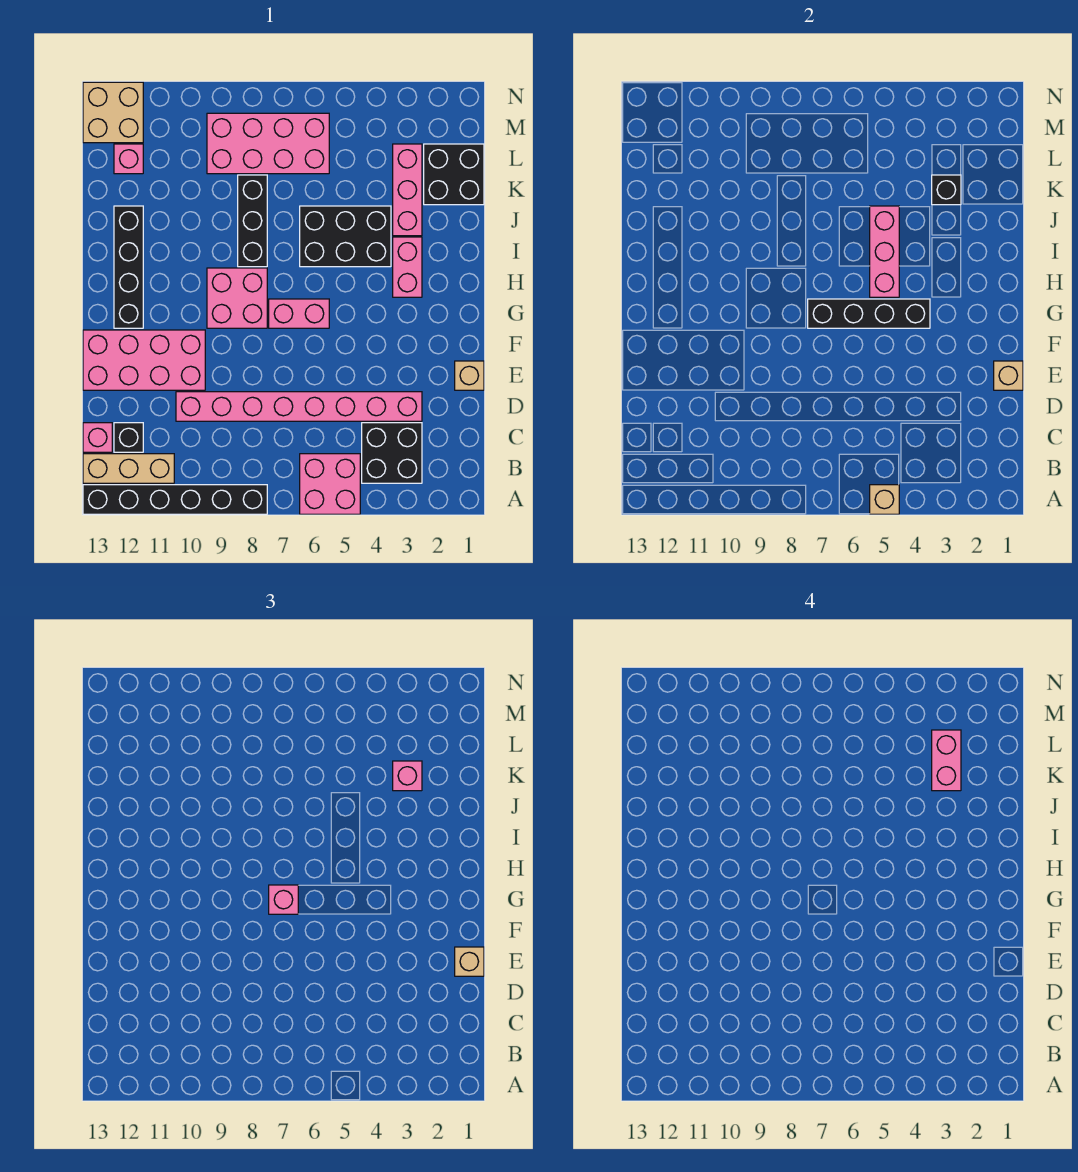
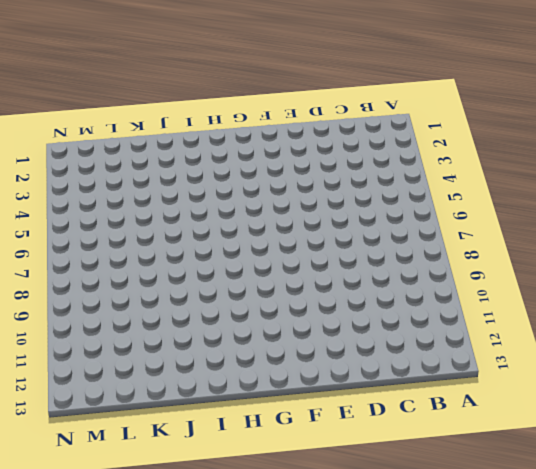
none -> pink 2x2 brick [300,454,360,514]
none -> black 1x6 brick [83,485,267,514]
none -> black 2x2 brick [362,423,422,483]

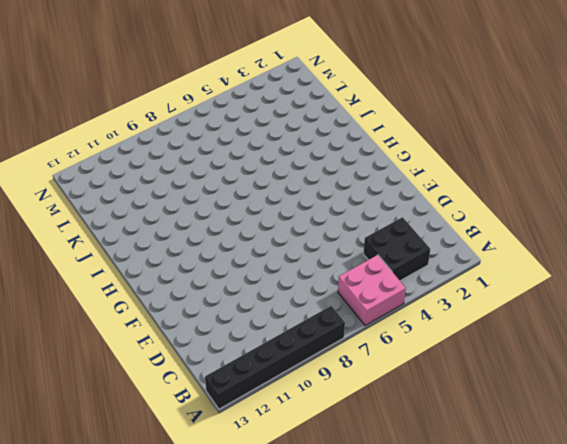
none -> tan 1x3 brick [83,454,174,483]
none -> black 1x1 brick [114,423,143,452]
none -> pink 1x1 brick [83,423,112,452]

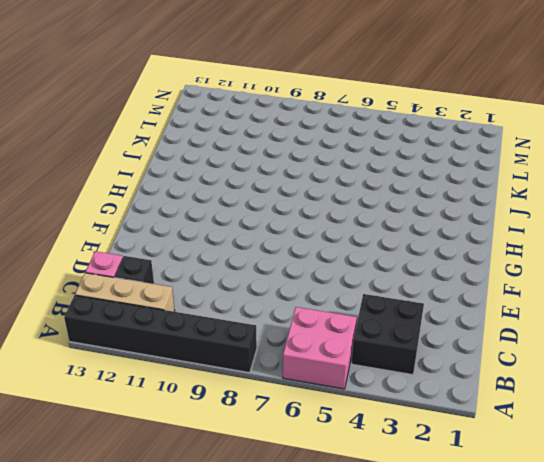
none -> pink 1x8 brick [176,392,422,421]
none -> tan 1x1 brick [455,361,484,390]
none -> pink 2x4 brick [83,330,205,390]

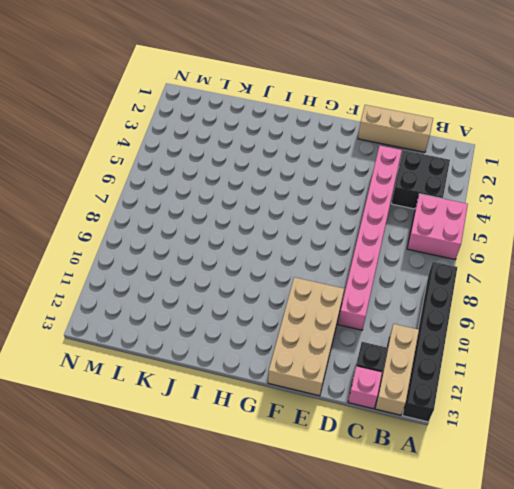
tan 1x3 brick [358,105,433,152] -> tan 1x1 brick [455,361,484,390]
tan 2x4 brick [268,277,344,396] -> pink 2x4 brick [83,330,205,390]
none -> pink 1x2 brick [269,299,329,328]
none -> pink 2x2 brick [207,268,267,328]
none -> black 1x4 brick [114,206,143,328]

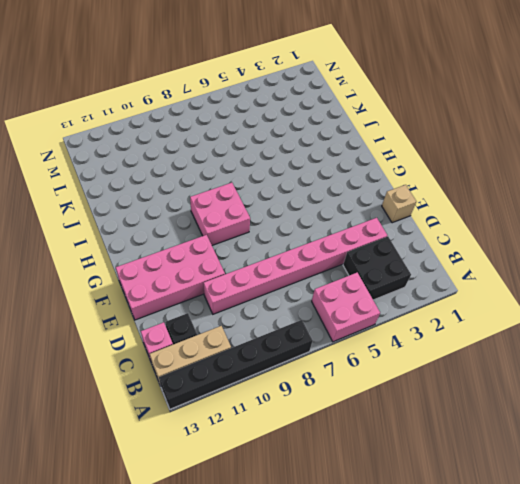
none -> pink 1x2 brick [269,299,329,328]
none -> black 1x4 brick [114,206,143,328]
none -> pink 1x2 brick [393,237,422,297]

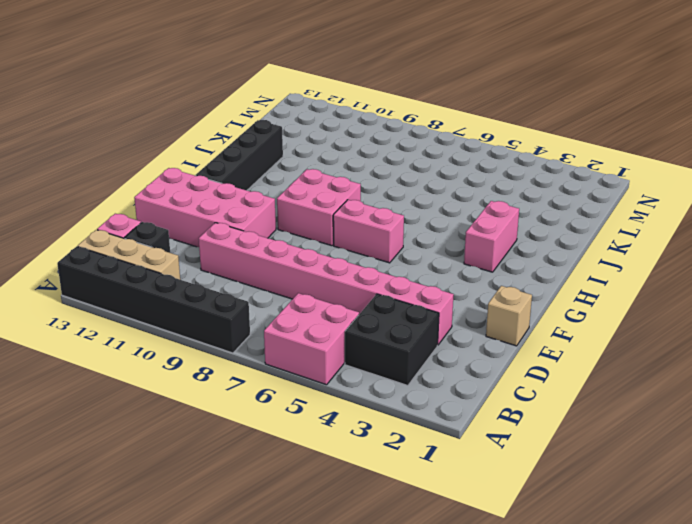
none -> black 2x3 brick [300,206,391,267]
none -> black 1x3 brick [238,175,267,267]
none -> pink 1x3 brick [393,144,422,236]

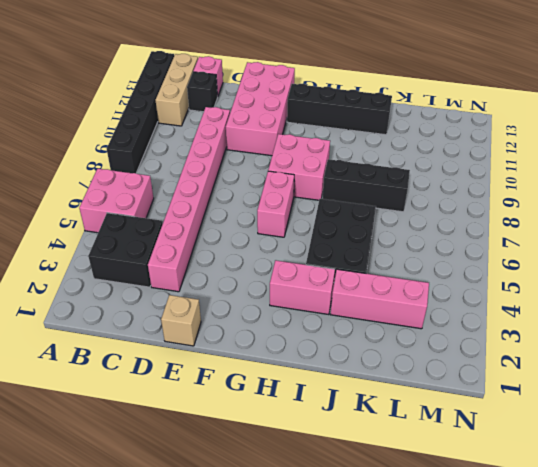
none -> black 2x2 brick [424,144,484,205]
none -> pink 2x4 brick [207,113,329,174]
none -> pink 1x1 brick [114,144,143,174]

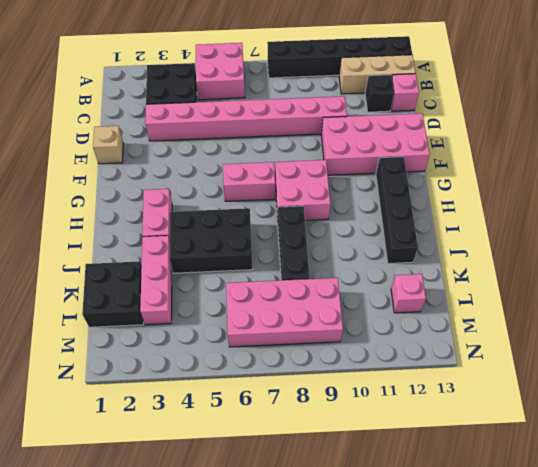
none -> tan 2x2 brick [83,82,143,143]
none -> tan 1x1 brick [870,485,899,514]
none -> tan 1x1 brick [994,361,1023,390]

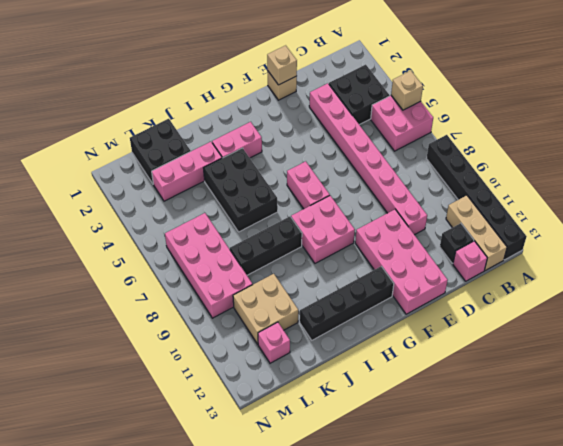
tan 2x2 brick [233,274,298,344] -> tan 2x2 brick moved to [83,82,143,143]
none -> black 1x4 brick [808,299,930,328]
none -> pink 1x3 brick [870,206,899,297]
none -> black 1x1 brick [932,175,961,205]

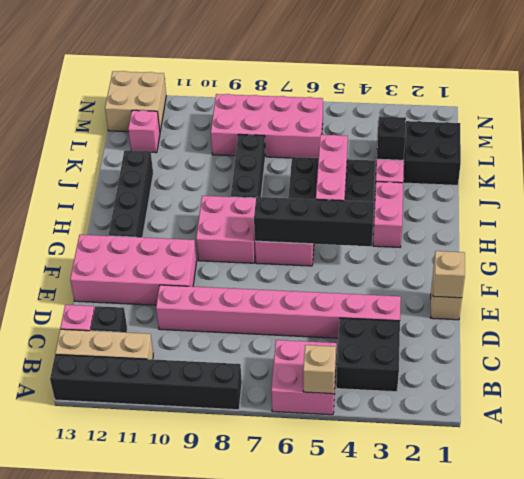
none -> tan 1x1 brick [455,947,484,976]
none -> pink 1x1 brick [269,885,298,914]
none -> pink 1x1 brick [393,761,422,791]

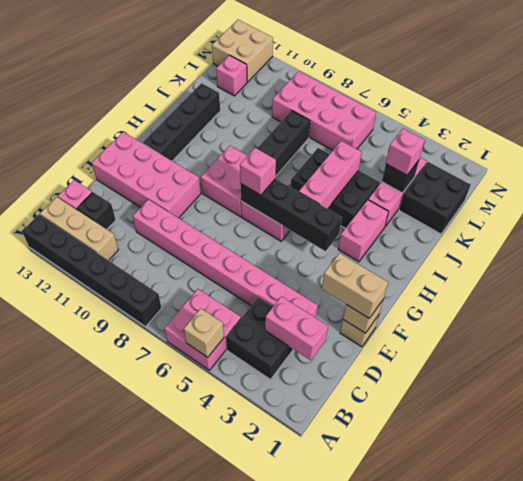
pink 1x2 brick [265,297,328,360] -> pink 1x2 brick turned to [932,730,961,791]
tan 1x2 brick [322,253,388,318] -> tan 1x1 brick [455,947,484,976]

